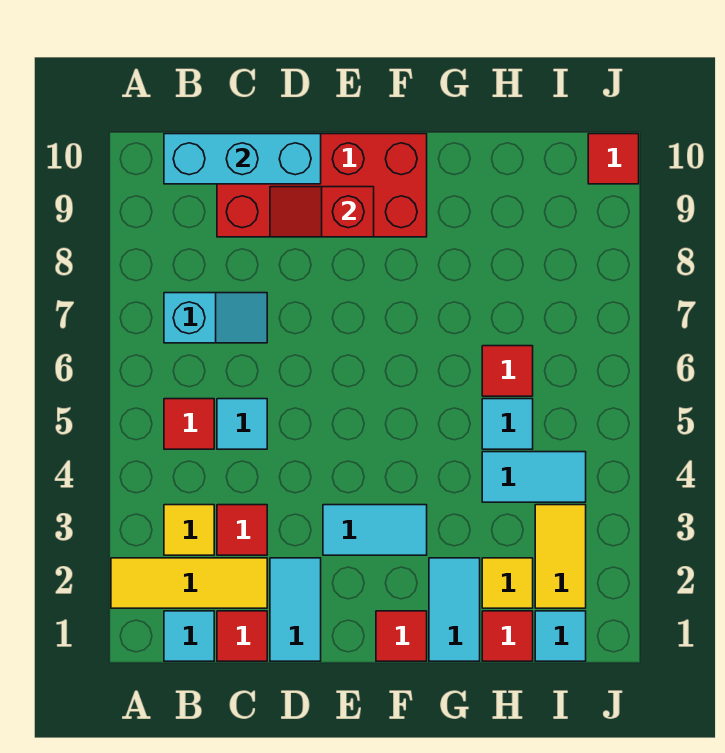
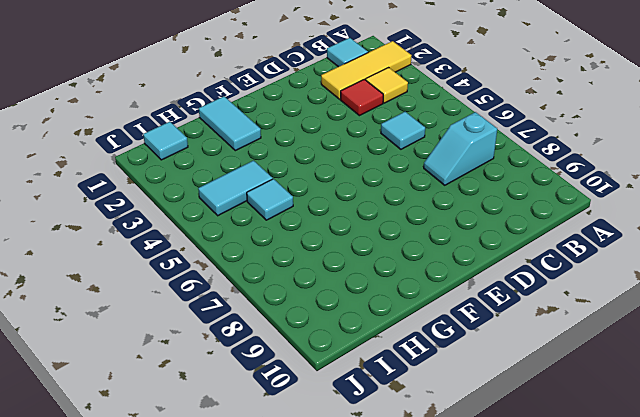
none -> red 1x1 tile [164,399,214,449]
none -> red 1x1 tile [217,611,267,661]
none -> red 2x4 brick [217,134,427,237]

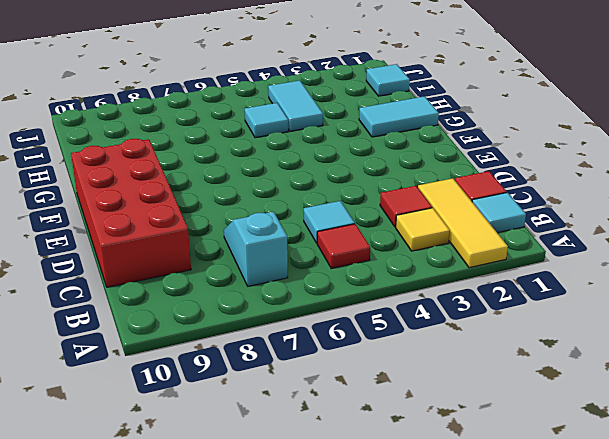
none -> cyan 1x2 tile [270,558,321,661]
none -> cyan 1x2 tile [323,505,427,555]
none -> red 1x1 tile [376,611,427,661]

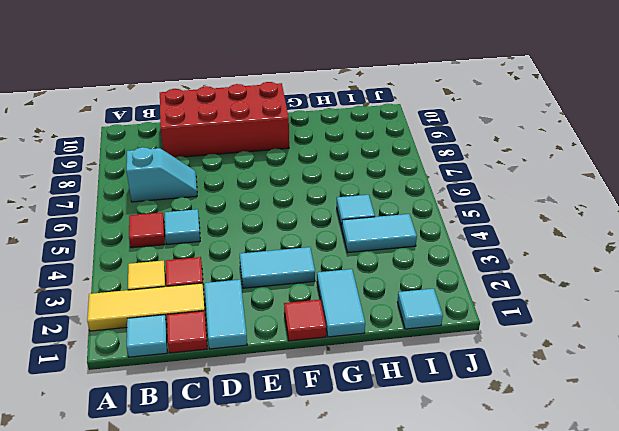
none -> red 1x1 tile [482,611,533,661]
none -> yellow 1x1 tile [482,558,533,608]
none -> red 1x1 tile [482,346,533,396]

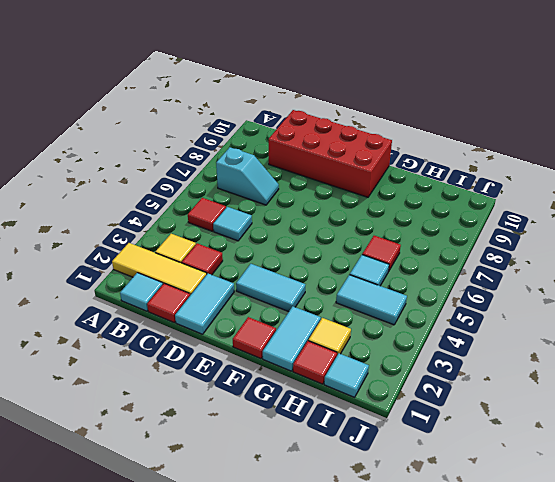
none -> yellow 1x2 tile [535,505,586,608]
none -> red 1x1 tile [588,134,639,184]
none -> cyan 1x3 brick [164,134,321,184]

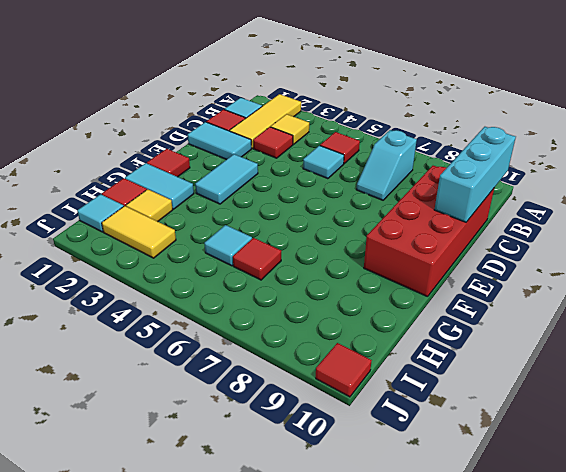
none -> cyan 1x2 tile [482,452,586,502]
none -> red 1x2 slope [270,187,374,237]

